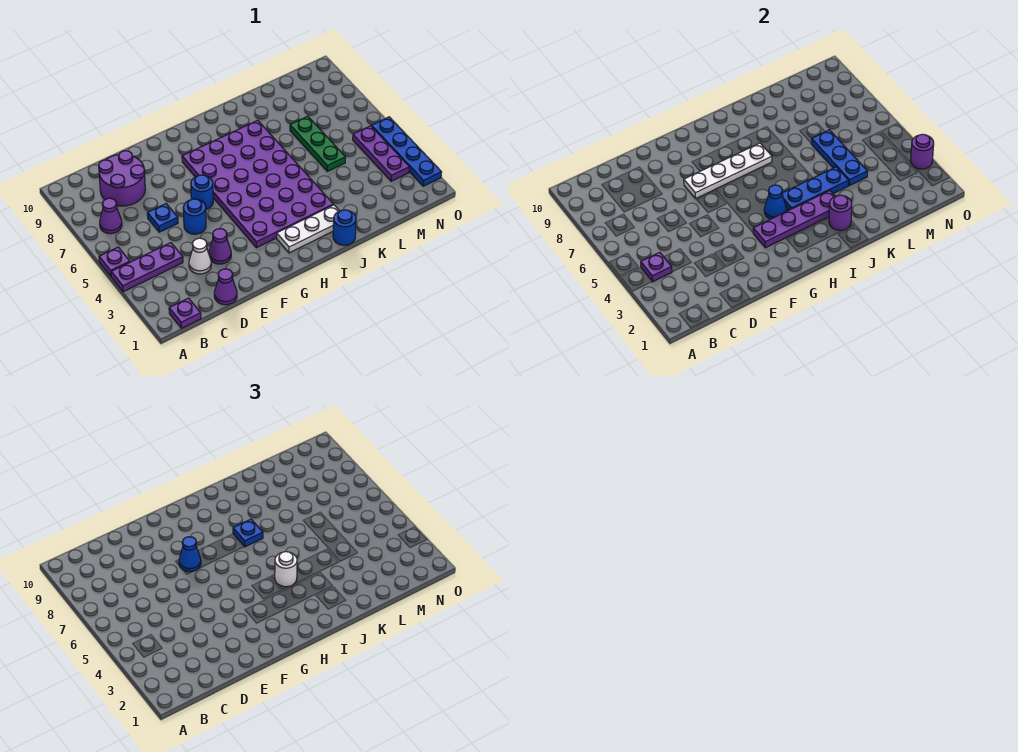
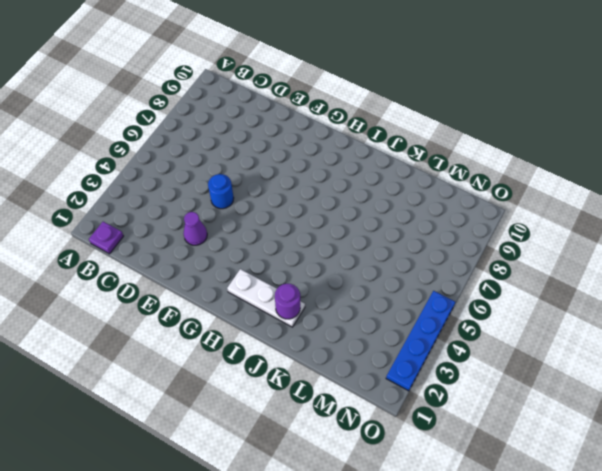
none -> purple 1x3 plate [111,243,183,292]
none -> purple 1x1 plate [99,247,130,276]
none -> purple 1x1 cone [100,198,122,234]

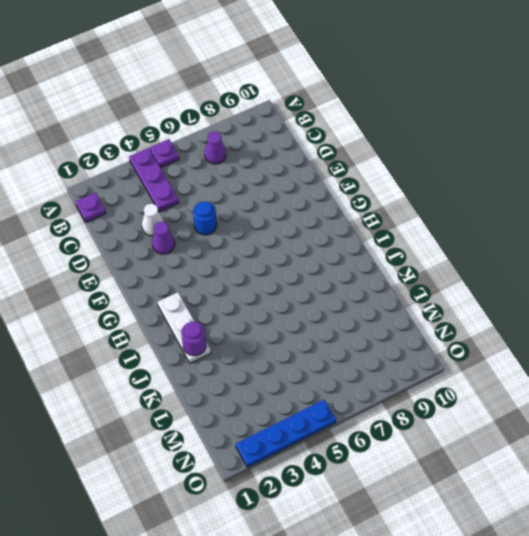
none -> purple 2x2 round brick [99,151,145,206]
none -> purple 1x1 cone [214,269,237,305]
none -> blue 1x1 plate [147,204,178,232]

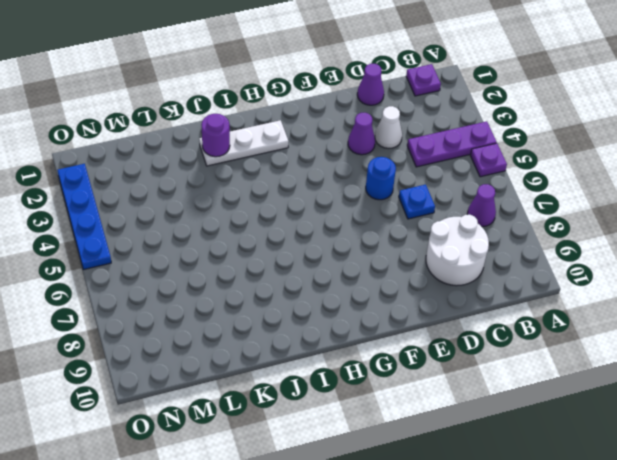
white 2x2 round brick [426,215,489,286] -> purple 2x2 round brick [99,151,145,206]
none -> blue 1x1 round brick [191,175,213,209]
none -> purple 4x6 plate [182,120,333,248]
none -> blue 1x1 round brick [333,210,356,245]

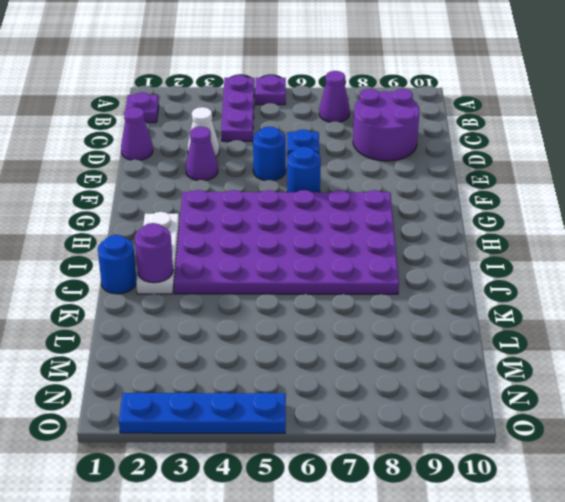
none -> green 1x3 plate [290,116,346,171]
none -> purple 1x3 plate [353,126,409,181]
none -> purple 1x1 plate [641,252,672,282]

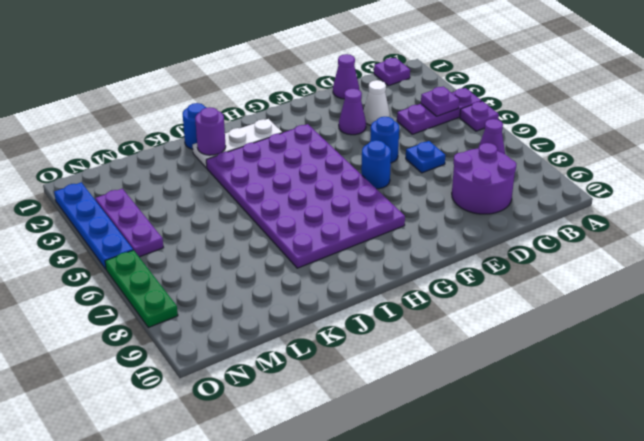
green 1x3 plate [105,250,178,328] -> green 1x3 plate moved to [290,116,346,171]
none -> white 1x4 plate [684,143,772,198]
none -> purple 1x4 plate [753,191,835,248]
none -> blue 1x1 cone [764,185,786,219]

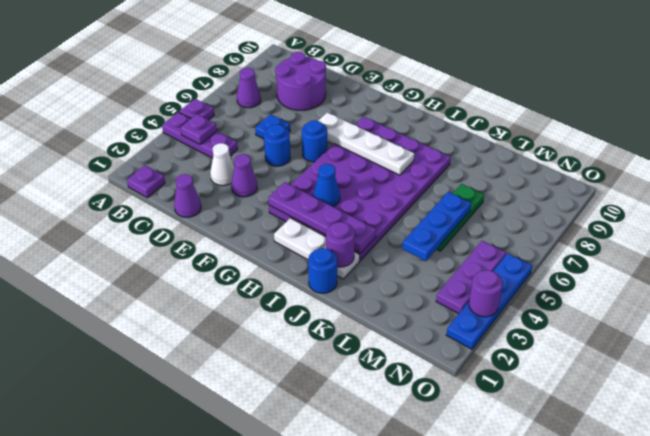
none -> blue 1x3 plate [782,167,849,210]
none -> blue 1x1 cone [179,537,201,572]
none -> white 1x1 round brick [275,552,297,587]

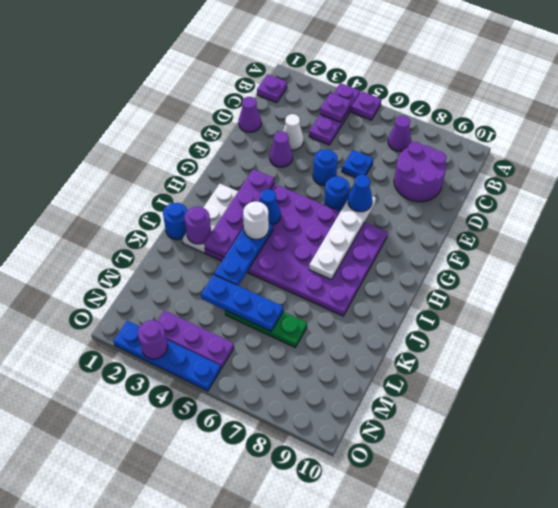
none -> blue 1x1 plate [233,519,263,547]

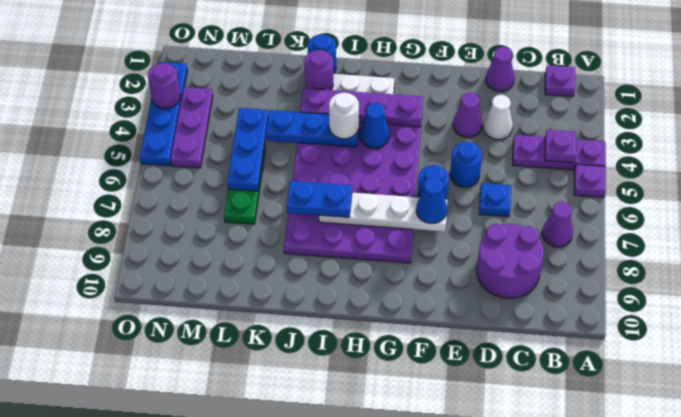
blue 1x2 plate [287,181,352,217] -> blue 1x1 plate [233,519,263,547]

